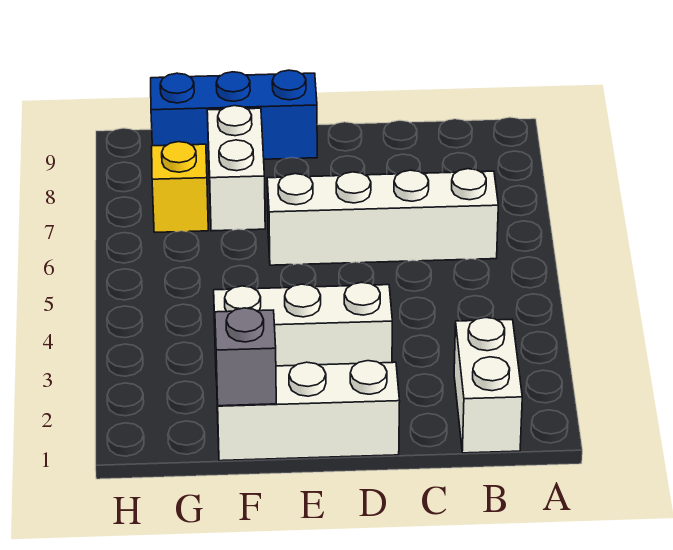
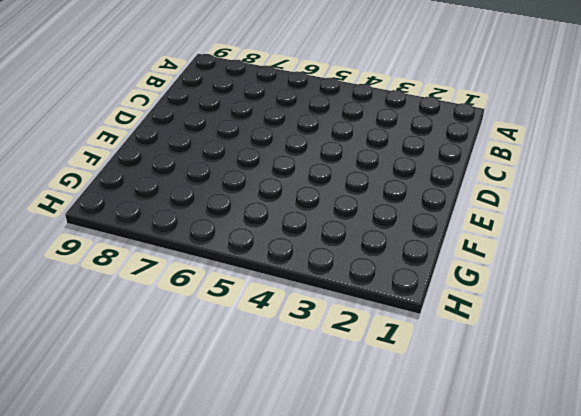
none -> white 1x2 brick [454,317,522,453]
none -> white 1x4 brick [267,169,498,265]

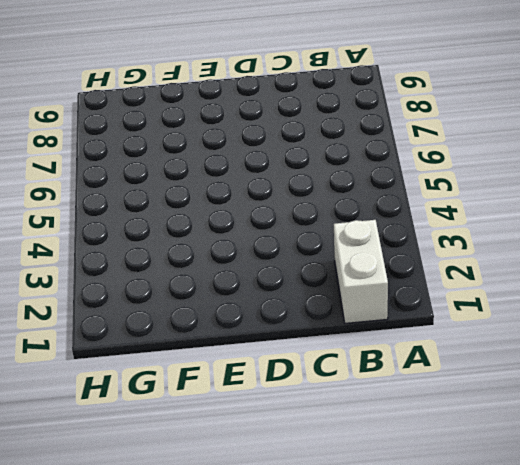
none -> white 1x4 brick [267,169,498,265]
none -> white 1x3 brick [217,361,400,461]

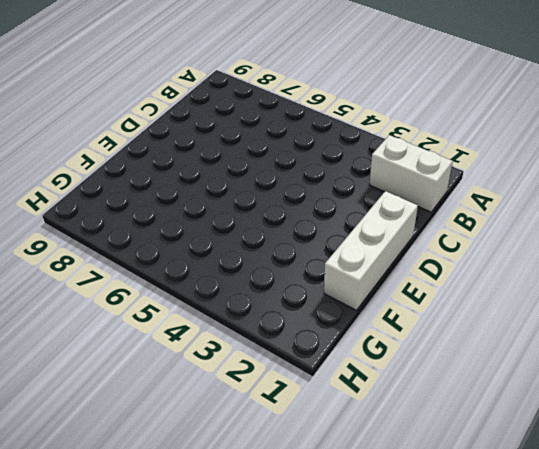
none -> white 1x4 brick [267,169,498,265]
none -> white 1x3 brick [214,282,392,380]

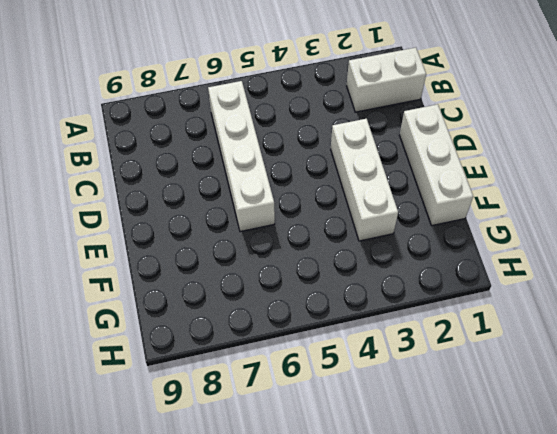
none -> blue 1x3 brick [151,70,317,161]
none -> white 1x2 brick [207,106,265,231]

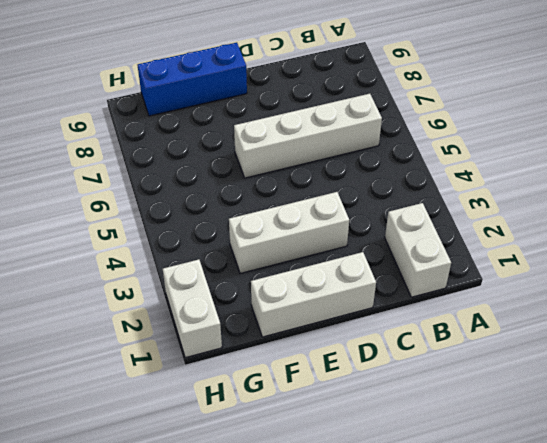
white 1x2 brick [163,259,222,358] -> white 1x2 brick moved to [207,106,265,231]
none -> yellow 1x1 brick [152,142,208,232]
none -> grey 1x1 brick [215,308,276,406]

